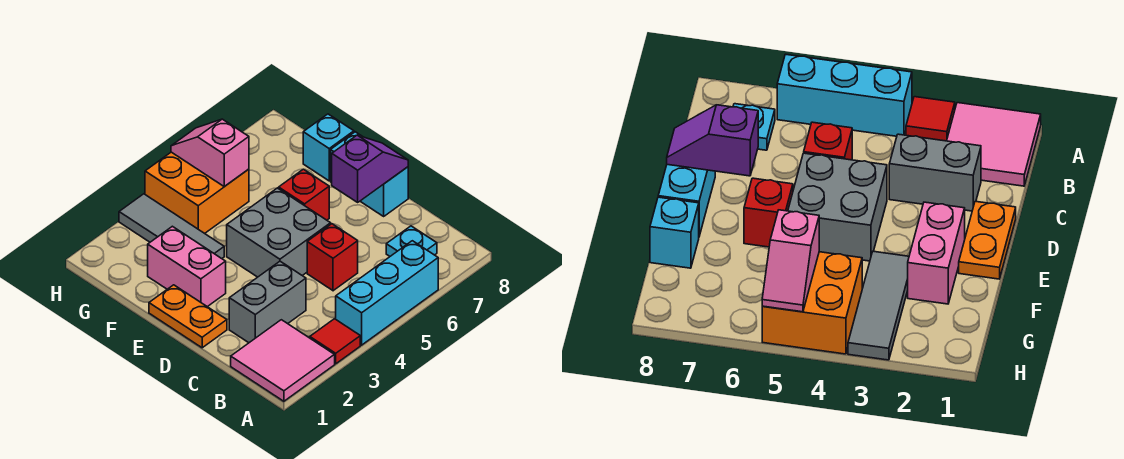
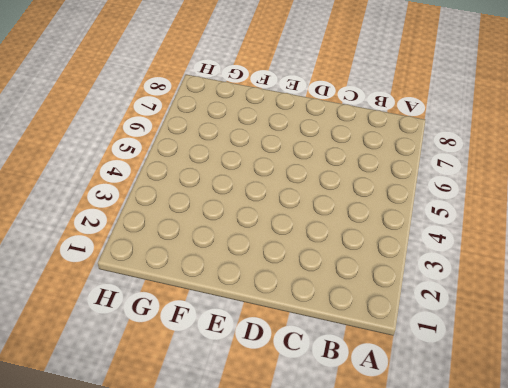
none -> pink 2x2 tile [231,320,335,401]
none -> red 1x1 tile [310,319,360,364]
none -> cyan 1x3 brick [336,241,438,345]

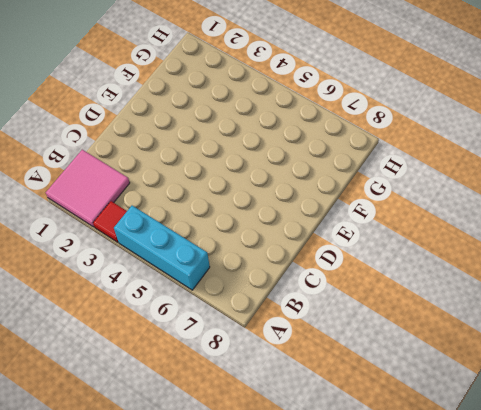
none -> cyan 1x1 plate [386,226,437,256]
none -> grey 1x2 brick [229,261,306,343]
none -> red 1x1 brick [307,224,358,291]

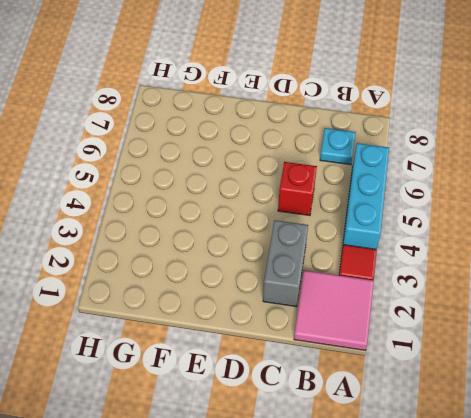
none -> orange 1x2 plate [149,285,227,348]
none -> grey 2x2 brick [227,188,331,277]
none -> cyan 1x2 brick [331,132,408,216]

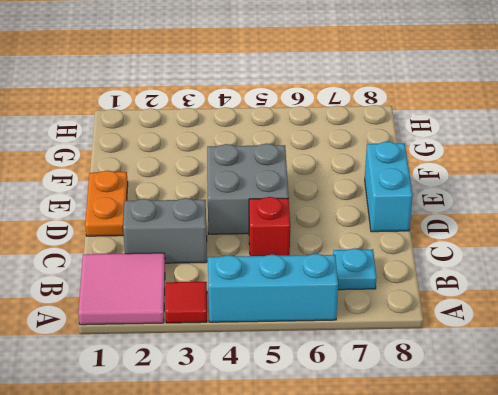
none -> pink 1x2 brick [148,226,226,307]
none -> red 1x1 brick [278,169,329,220]
none -> grey 1x3 tile [119,194,224,259]

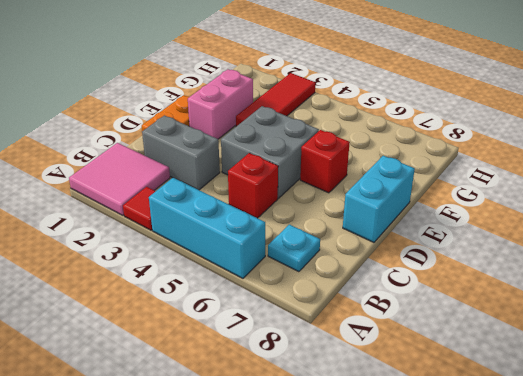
red 1x3 tile [236,73,315,126] -> grey 1x3 tile [119,194,224,259]
none -> cyan 1x1 brick [303,114,354,181]
none -> orange 2x2 brick [145,152,249,233]
none -> purple 1x2 slope [332,135,408,202]

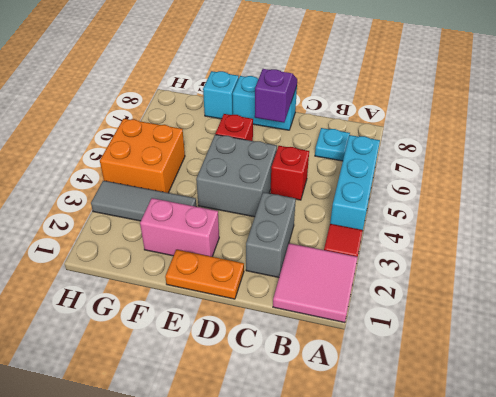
none -> pink 1x2 slope [171,119,249,187]

